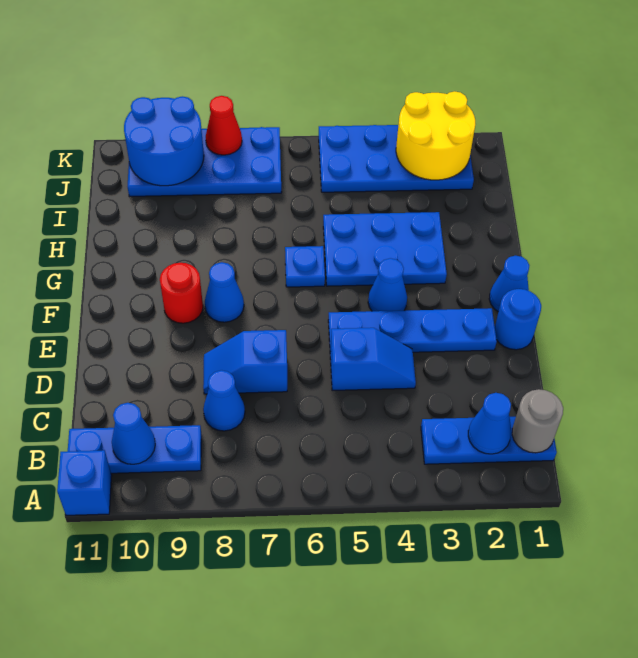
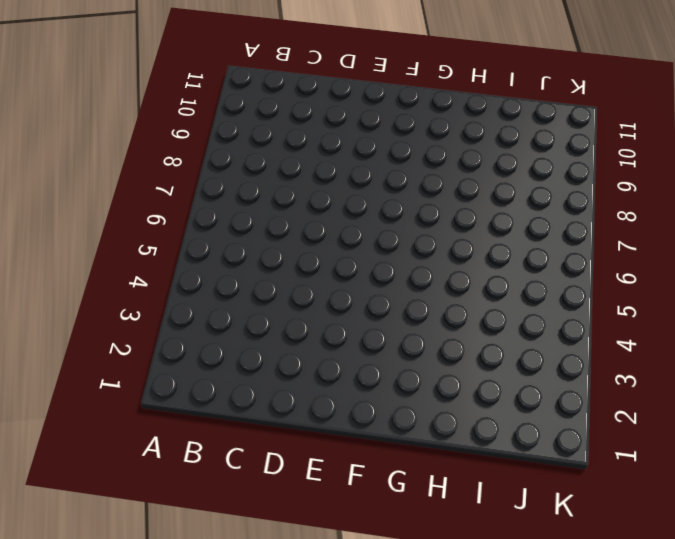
none -> blue 1x1 brick [57,450,112,515]
none -> blue 1x3 plate [421,417,557,464]
none -> blue 1x3 plate [68,425,201,473]

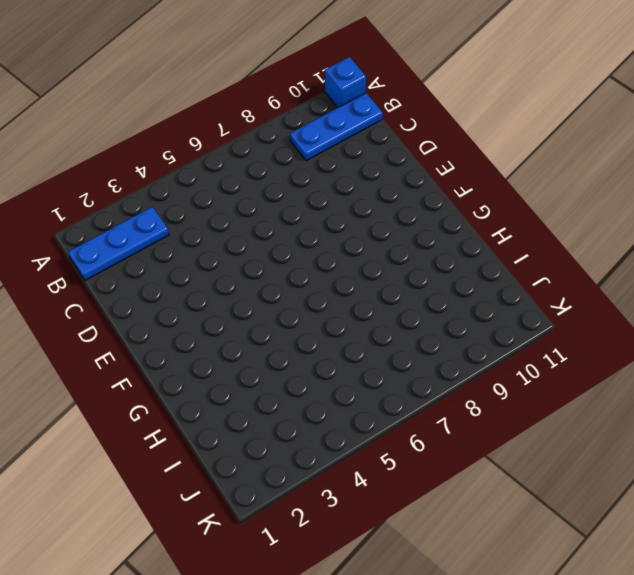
none -> blue 1x1 cone [203,370,245,431]
none -> blue 1x2 slope [330,328,416,391]
none -> blue 1x2 slope [203,330,287,394]

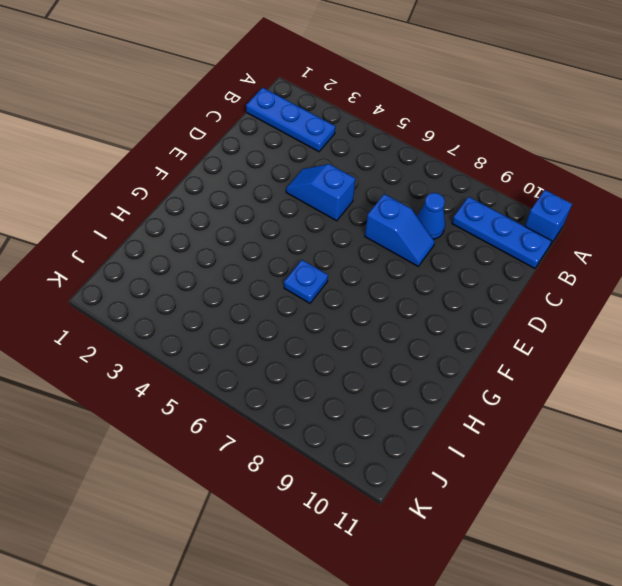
none -> blue 1x1 round brick [495,289,541,350]
none -> blue 1x4 plate [328,308,497,352]
none -> blue 1x1 cone [489,256,529,312]

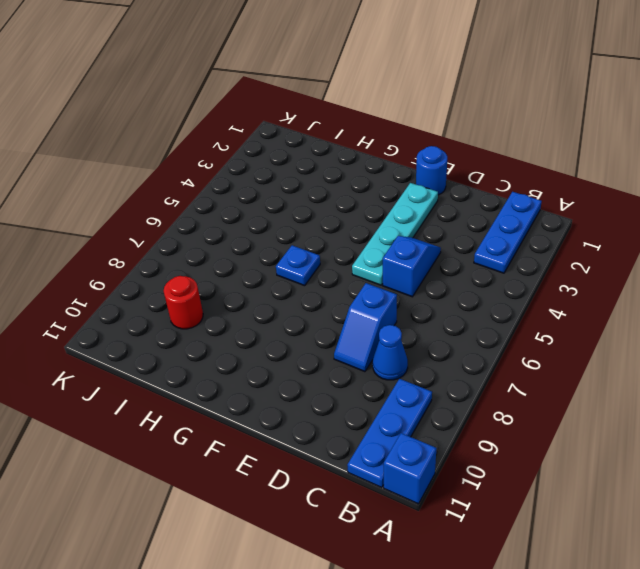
cyan 1x4 plate [352,183,438,285] -> blue 1x4 plate [328,308,497,352]
red 1x1 round brick [164,276,203,329] -> red 1x1 round brick moved to [160,263,203,323]
none -> blue 1x1 cone [489,256,529,312]
none -> blue 1x1 cone [368,258,407,311]
none -> blue 1x1 cone [205,262,244,322]

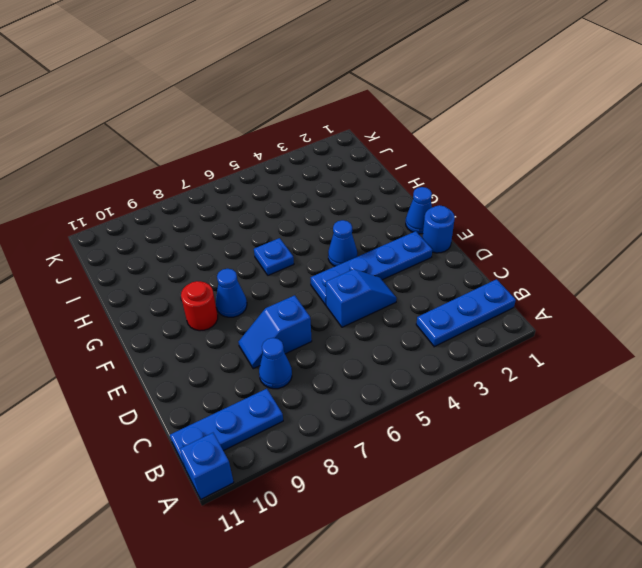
none -> blue 2x3 plate [323,212,447,286]
none -> blue 2x4 plate [319,125,474,192]
none -> blue 2x4 plate [127,127,281,197]

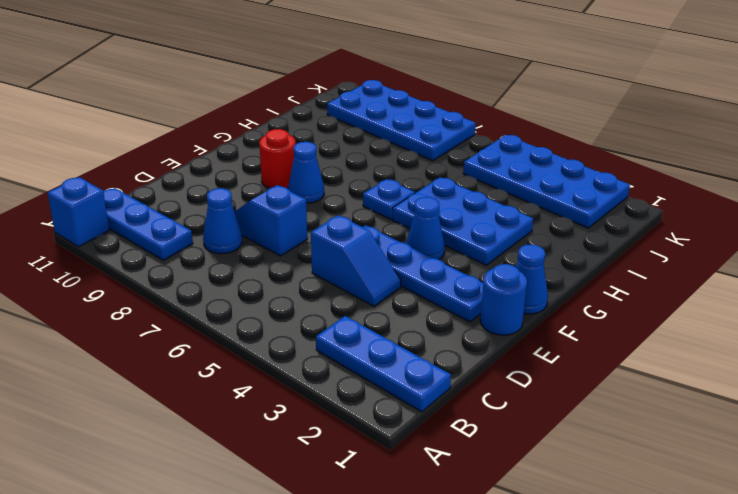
none -> grey 1x1 round brick [512,389,563,453]
none -> blue 1x1 cone [468,393,511,454]
none -> blue 1x1 cone [112,403,155,464]

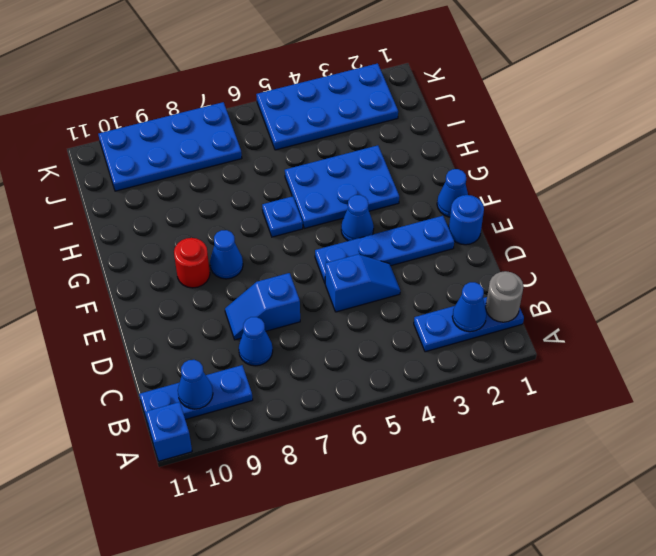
none -> yellow 2x2 round brick [396,91,475,180]
none -> blue 2x2 round brick [124,96,204,186]
none -> red 1x1 cone [206,96,242,155]

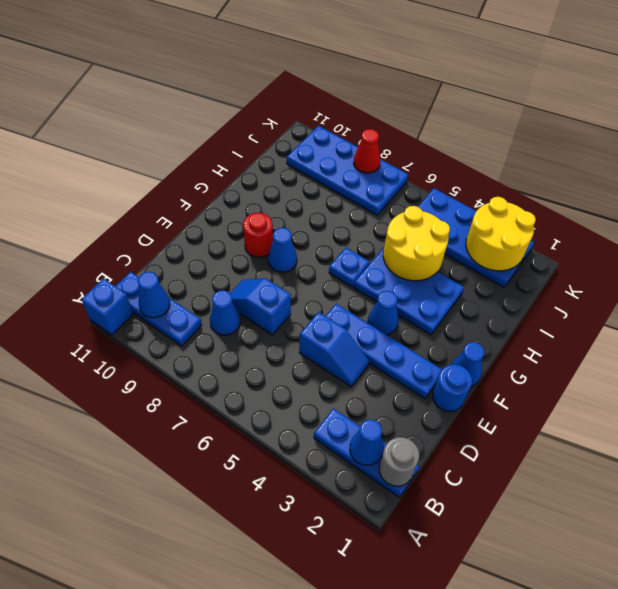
yellow 2x2 round brick [383,206,450,281] -> none
none -> blue 2x2 round brick [124,96,204,186]

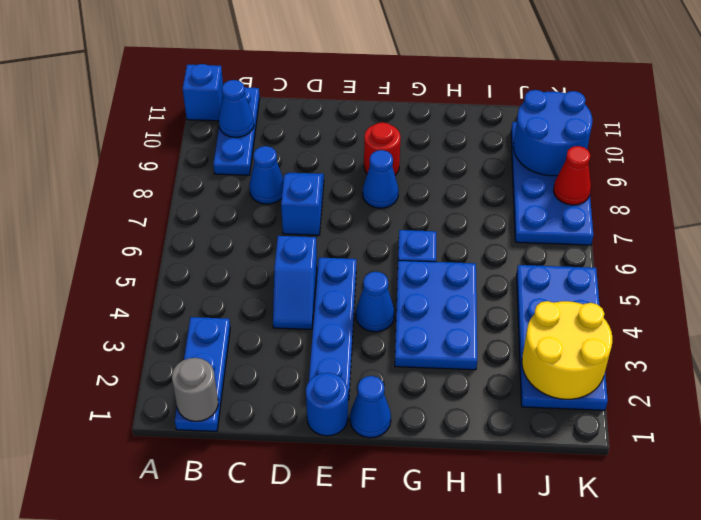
none -> blue 1x1 cone [468,393,511,454]

